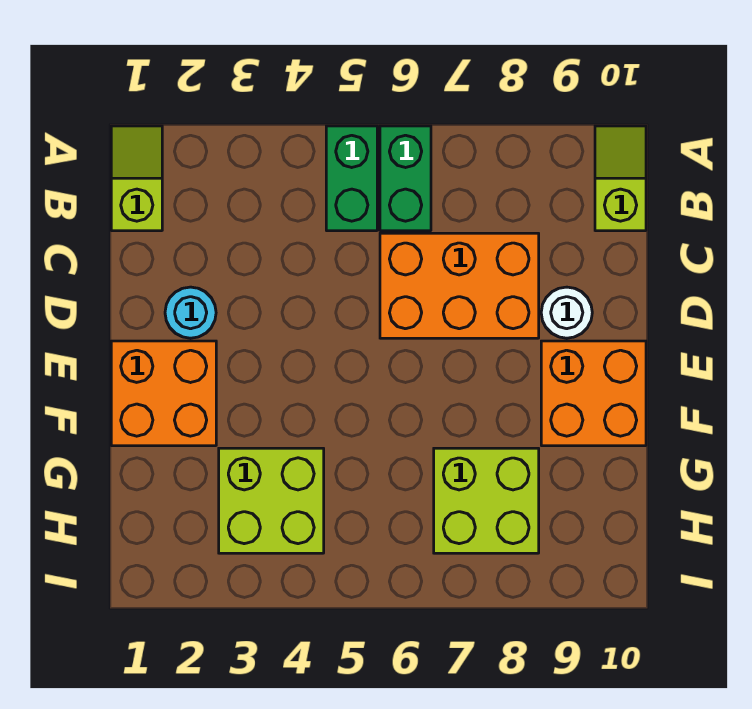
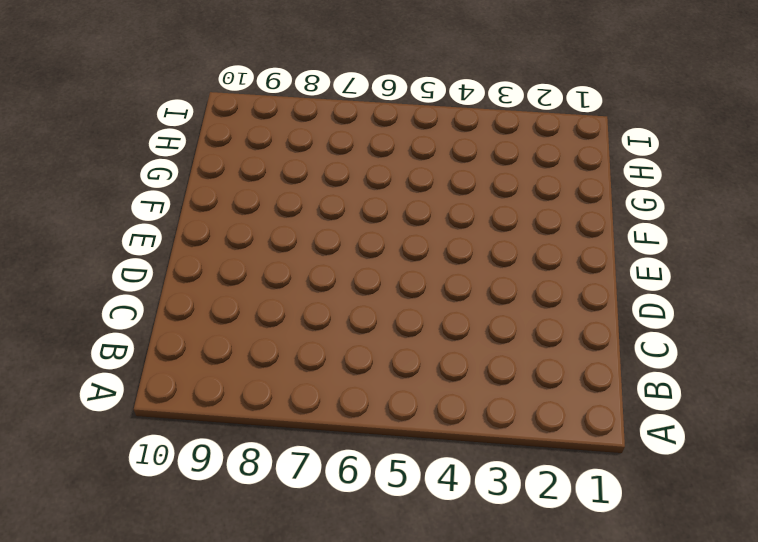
none -> lime 1x2 slope [111,126,162,231]
none -> green 1x2 brick [326,126,377,231]

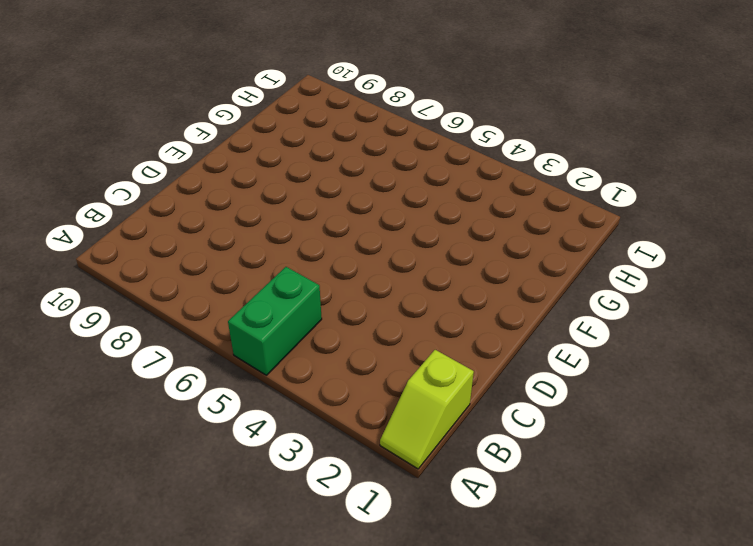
none -> green 1x2 brick [380,126,431,231]
none -> lime 1x2 slope [595,126,646,231]

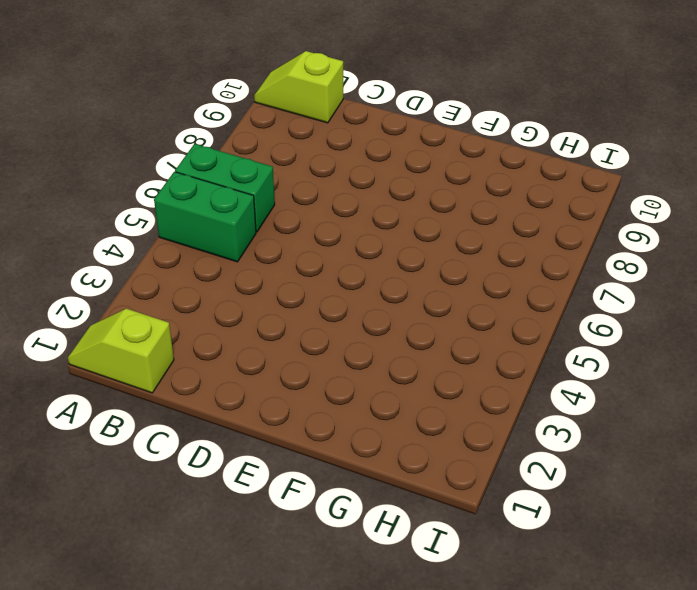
none -> orange 2x3 brick [380,233,539,338]
none -> cyan 1x1 round brick [165,287,216,338]

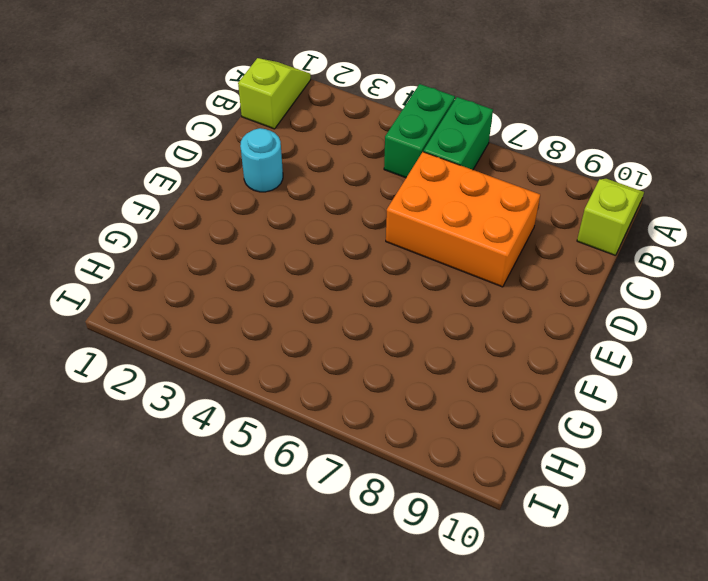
none -> white 1x1 round brick [541,287,592,338]
none -> orange 2x2 brick [111,341,216,446]

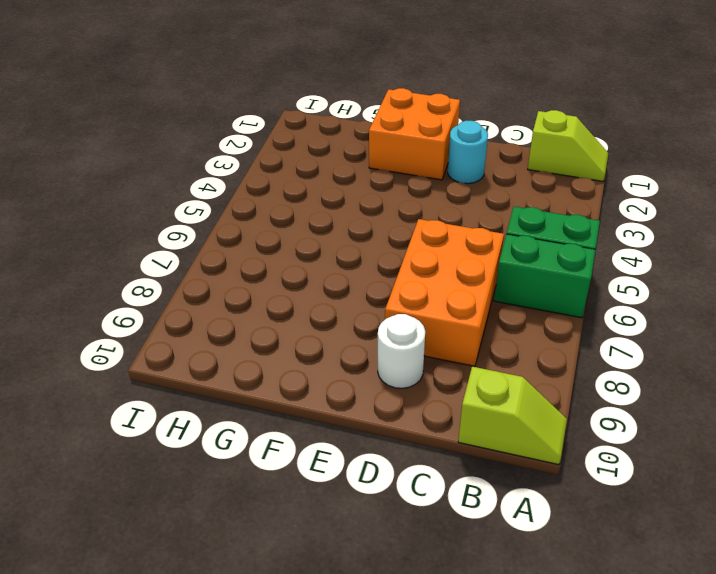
none -> orange 2x2 brick [541,341,646,446]
none -> lime 2x2 brick [219,448,324,553]

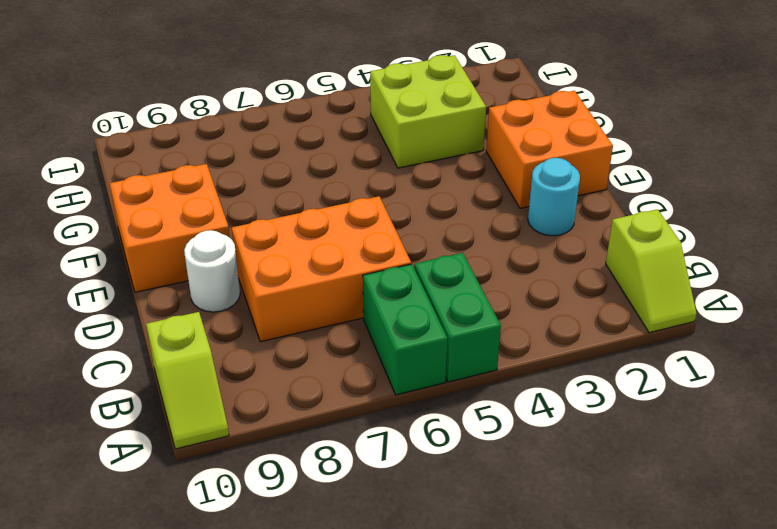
none -> lime 2x2 brick [434,448,539,553]

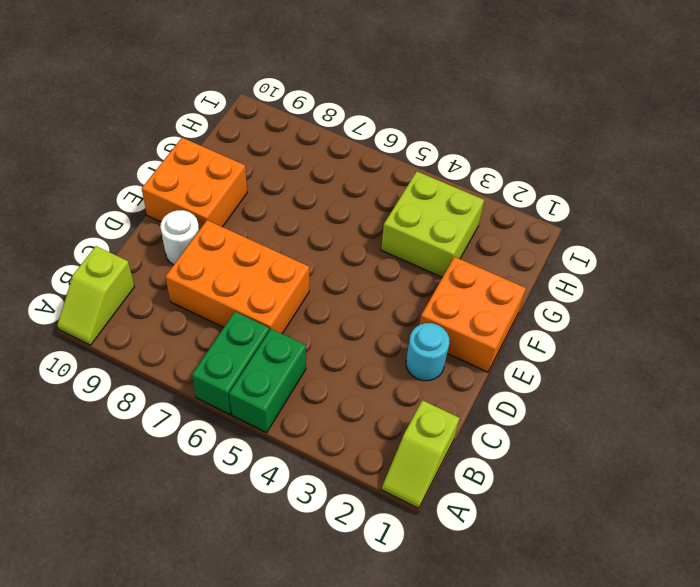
none -> lime 2x2 brick [434,448,539,553]

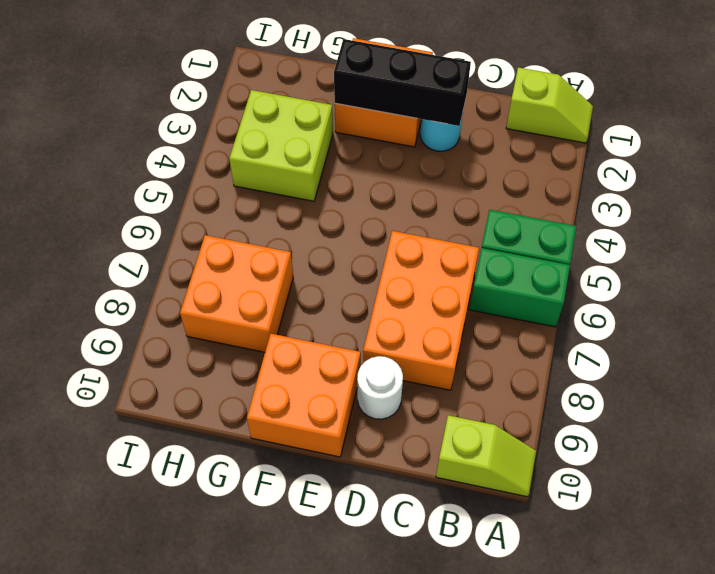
black 1x3 brick [334,39,471,126] -> none
orange 2x2 brick [180,235,293,352] -> lime 2x2 brick [434,448,539,553]

